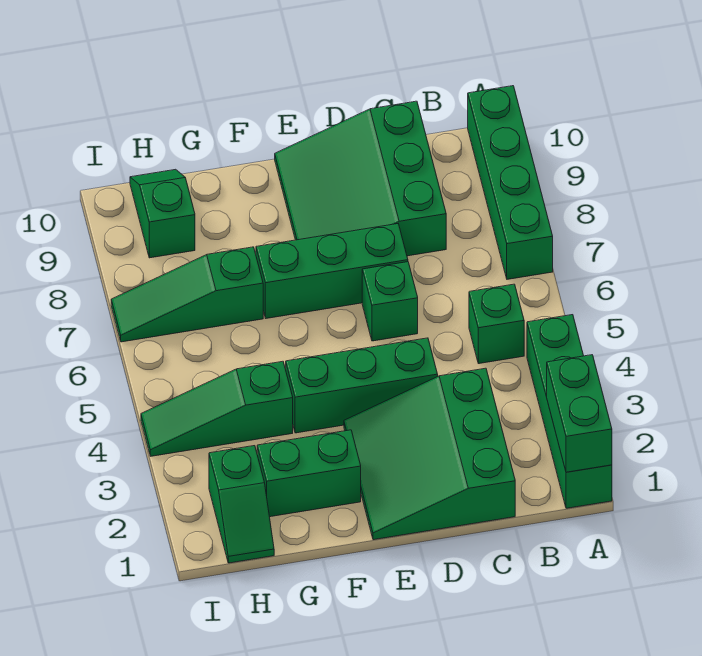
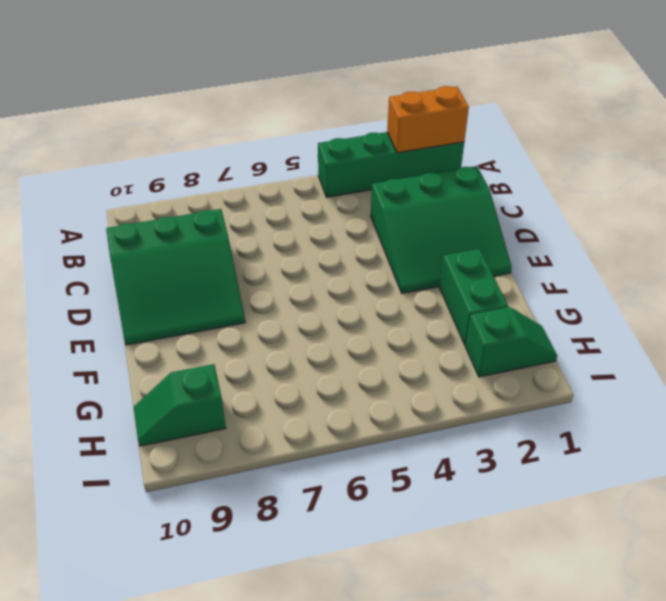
orange 1x2 brick [387,86,469,153] -> green 1x2 brick [547,355,612,472]
none -> green 1x4 brick [468,86,553,279]
none -> green 1x1 brick [469,284,524,364]
none -> green 1x3 brick [286,338,438,433]

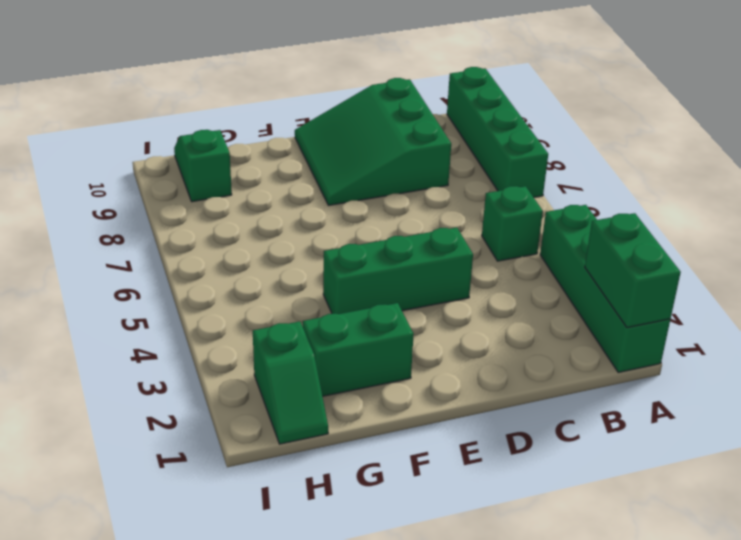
none -> green 3x3 slope [344,368,515,540]
none -> green 1x1 brick [362,262,418,341]
none -> green 1x3 brick [256,224,408,318]

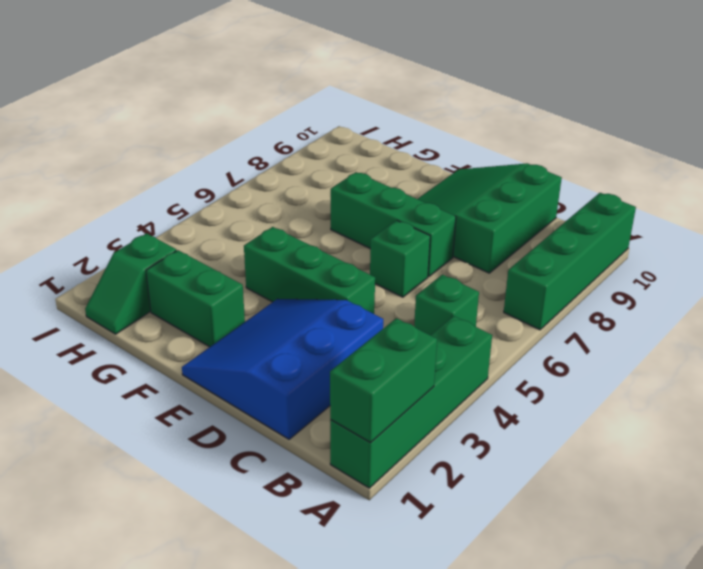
blue 3x3 slope [182,299,383,439] -> green 3x3 slope [344,368,515,540]
none -> green 1x3 slope [141,361,293,456]
none -> green 1x3 slope [111,247,263,342]
none -> green 1x2 slope [130,169,195,258]

